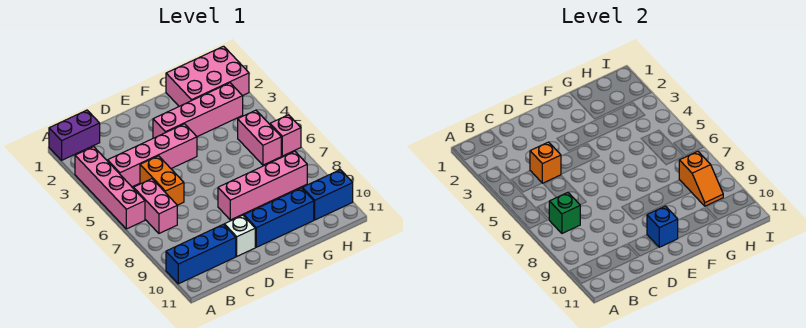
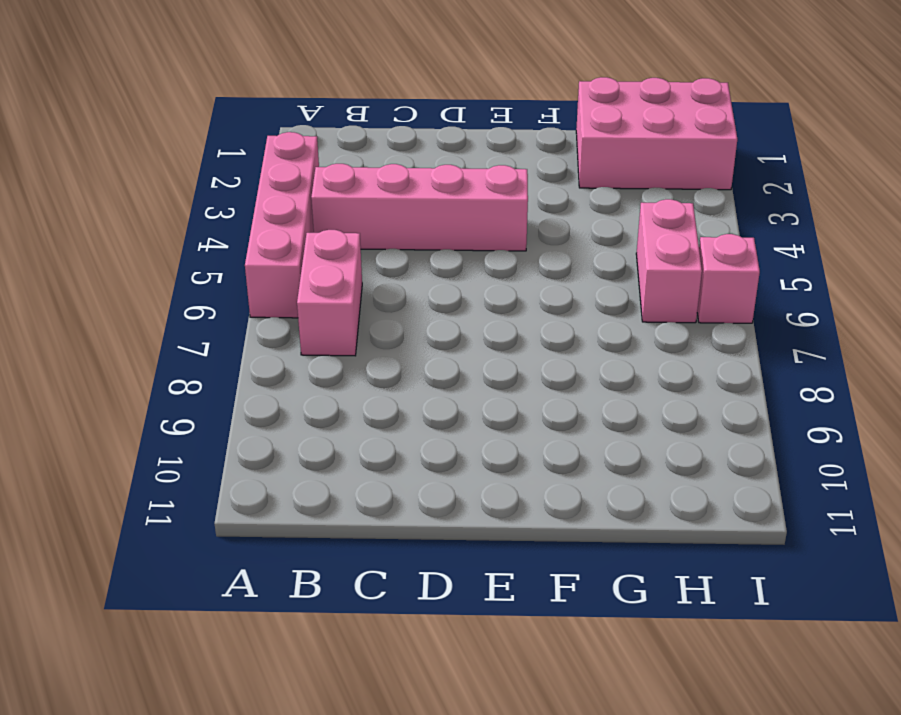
none -> purple 1x2 brick [49,110,100,160]
none -> blue 1x3 brick [166,224,236,284]
none -> orange 1x2 brick [140,156,184,205]

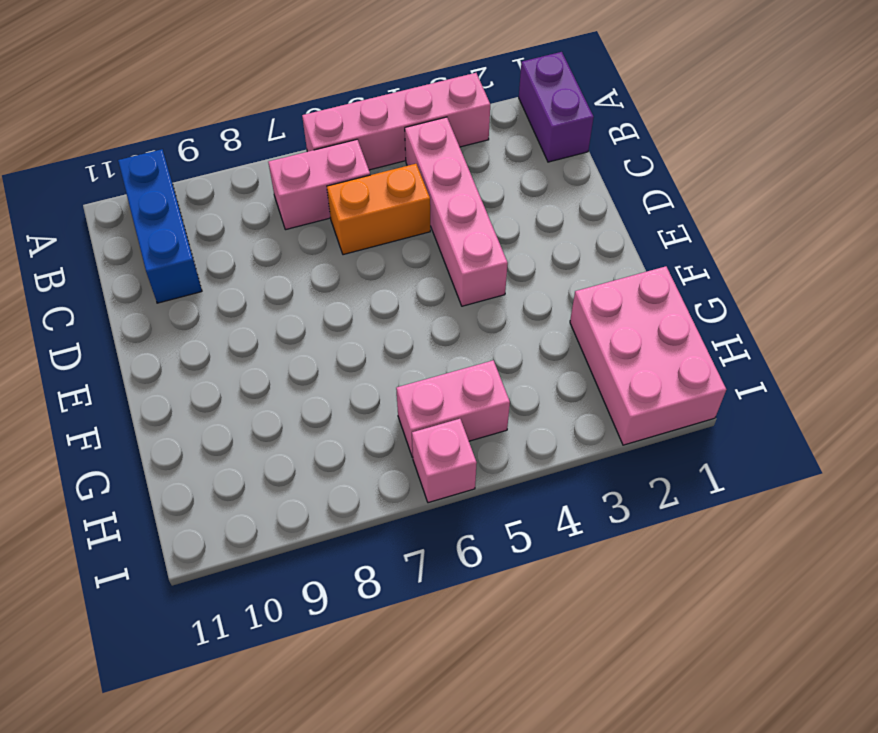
none -> white 1x1 brick [224,215,255,256]
none -> pink 1x4 brick [153,83,243,138]
none -> pink 1x4 brick [218,151,307,220]

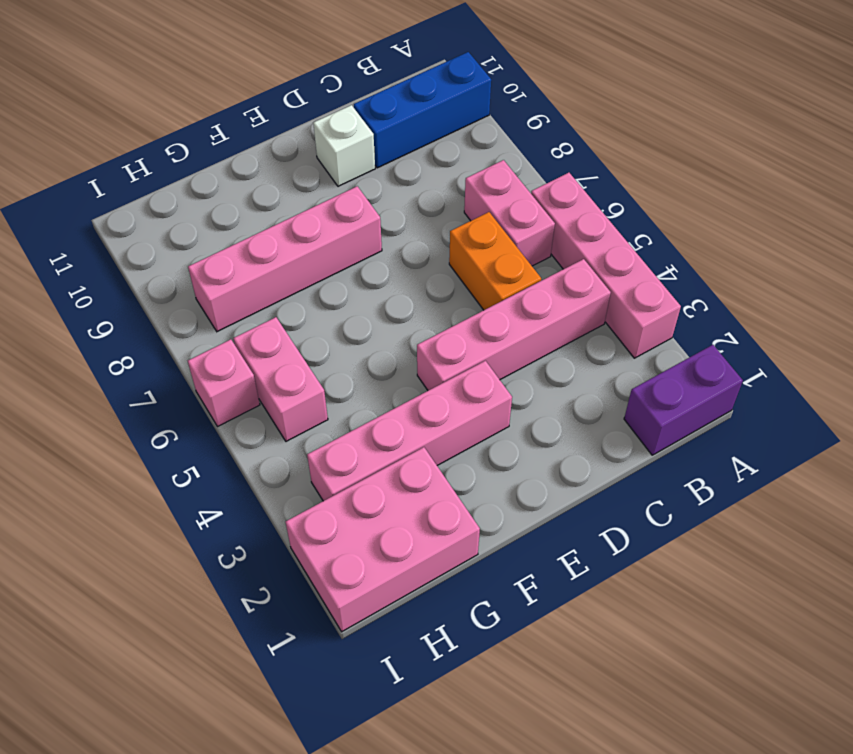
none -> blue 1x3 brick [244,188,314,247]
none -> blue 1x2 brick [302,170,353,220]
none -> green 1x1 brick [549,193,580,233]

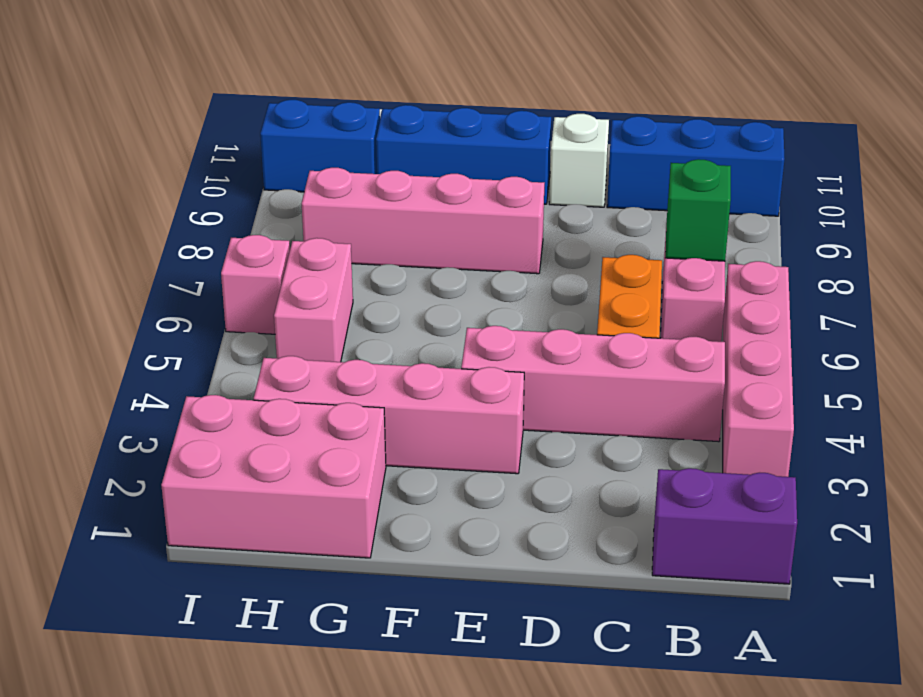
none -> orange 1x1 brick [530,142,561,183]
none -> blue 1x1 brick [647,206,678,247]
none -> orange 1x2 slope [679,151,723,206]

